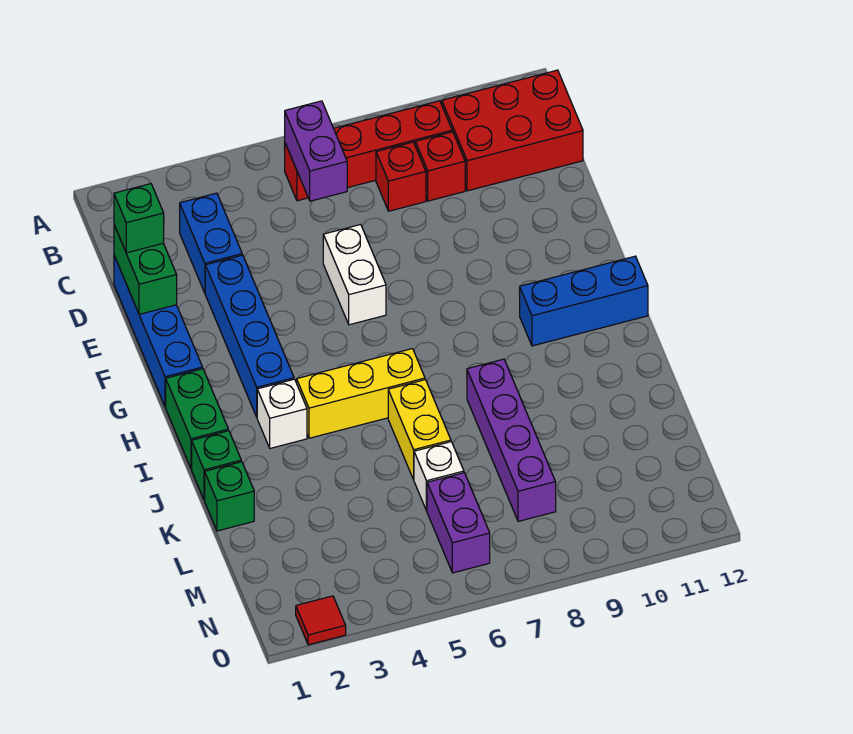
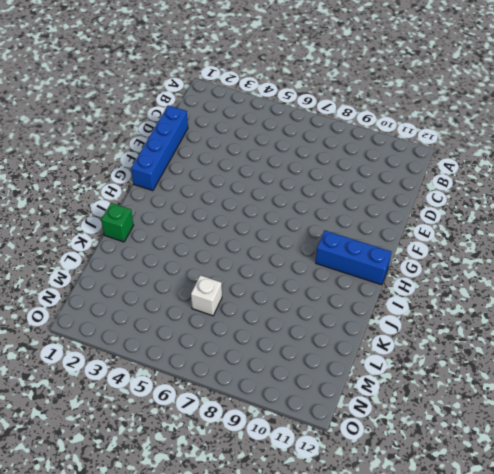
none -> red 1x4 brick [284,101,452,201]
none -> red 2x3 brick [442,70,583,191]
none -> blue 1x2 brick [179,193,242,293]

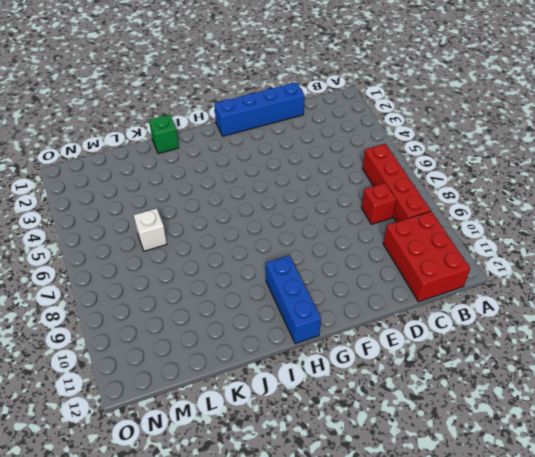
none -> blue 1x2 brick [179,193,242,293]
none -> red 1x1 brick [415,132,465,201]
none -> blue 1x4 brick [205,255,294,417]

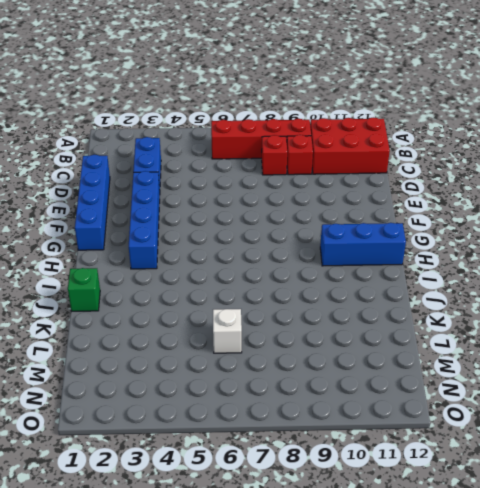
none -> white 1x2 brick [323,225,386,325]
none -> green 1x2 brick [166,369,228,469]
none -> white 1x1 brick [257,379,307,448]

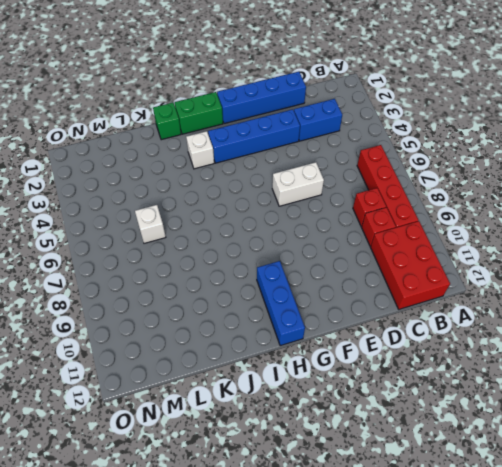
none -> yellow 1x3 brick [296,349,425,438]
none -> yellow 1x2 brick [388,380,451,480]
none -> purple 1x4 brick [467,359,556,521]

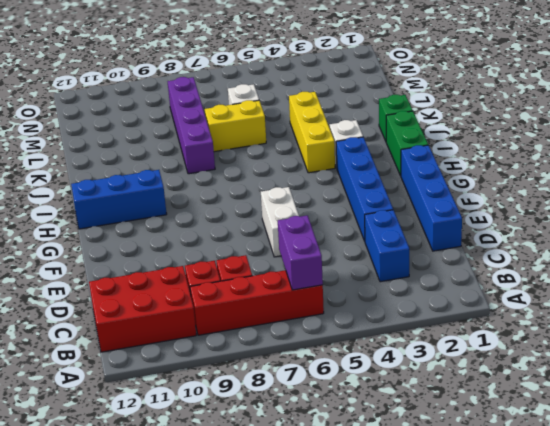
yellow 1x3 brick [289,92,335,173] -> yellow 1x3 brick turned to [296,349,425,438]
yellow 1x2 brick [205,100,266,152] -> yellow 1x2 brick turned to [388,380,451,480]
none -> green 1x1 brick [205,462,254,531]
none -> purple 1x2 brick [427,473,490,573]
none -> red 1x1 tile [296,596,346,645]

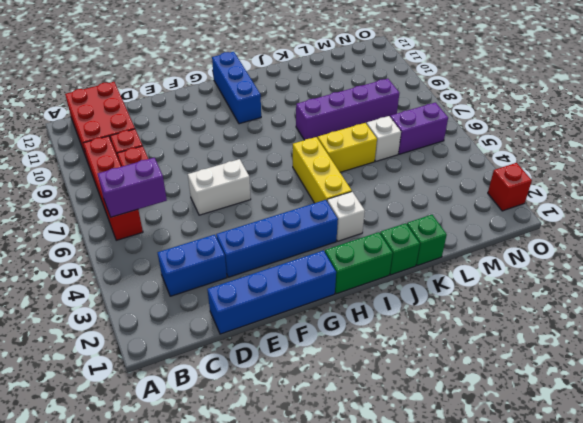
red 1x1 brick [488,163,532,211] -> red 1x1 tile [296,596,346,645]
none -> green 1x2 brick [114,225,177,314]
none -> green 1x1 brick [114,184,164,253]

